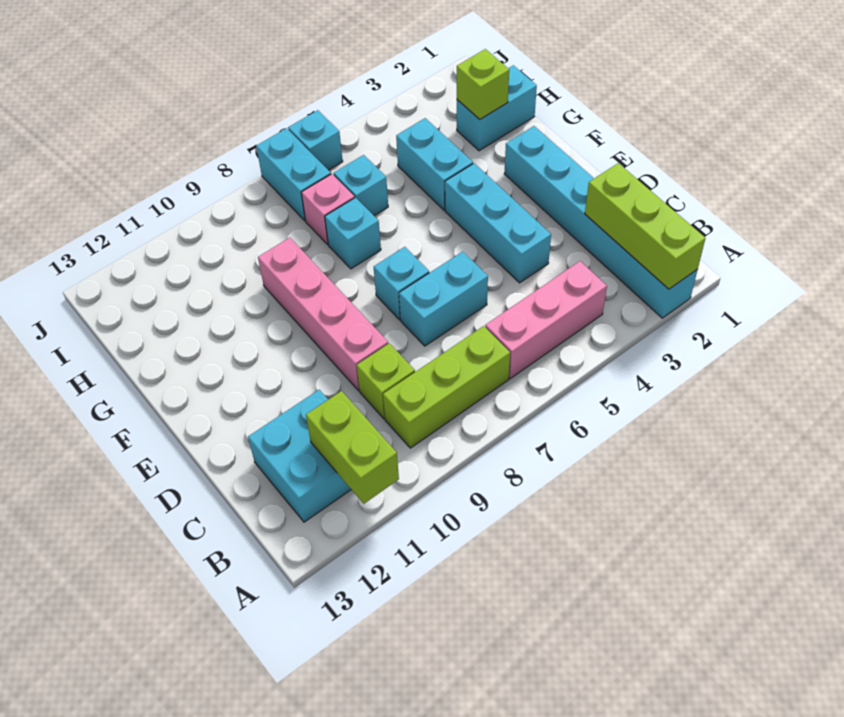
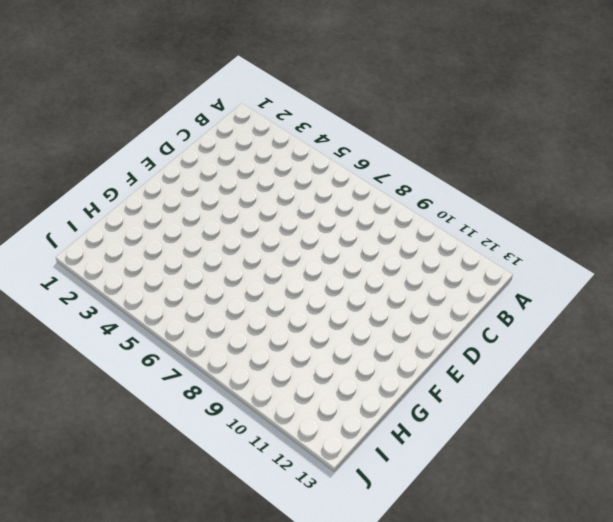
none -> cyan 1x6 brick [504,126,698,318]
none -> pink 1x3 brick [485,261,607,379]
none -> lime 1x3 brick [383,326,510,448]

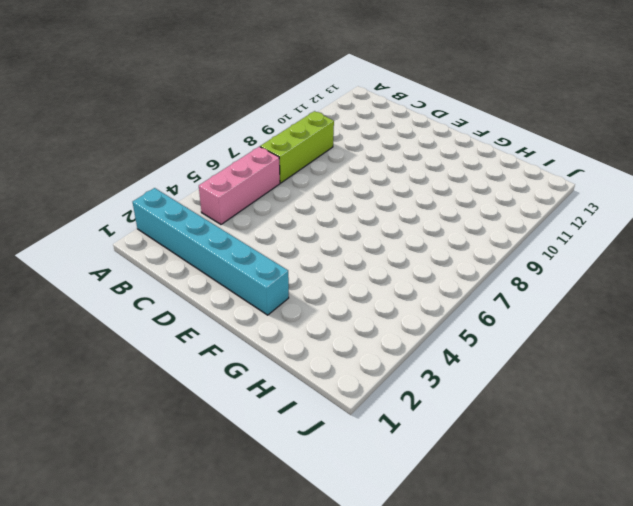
none -> cyan 2x2 brick [248,390,351,522]
none -> lime 1x1 brick [356,343,415,419]
none -> cyan 1x3 brick [445,163,551,283]

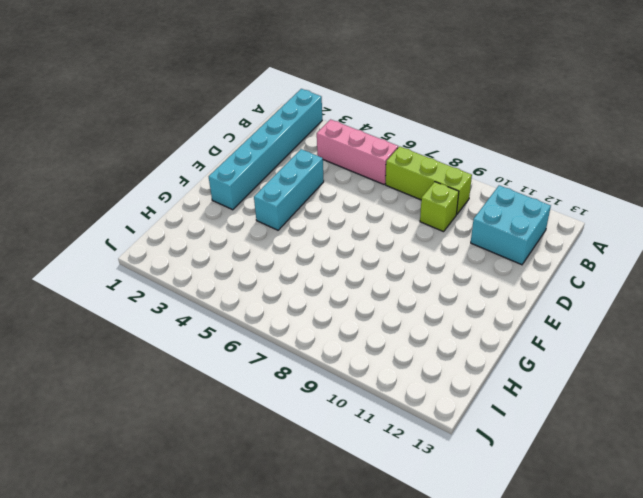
none -> cyan 1x2 brick [399,252,488,346]
none -> pink 1x4 brick [258,238,388,390]
none -> cyan 1x1 brick [374,247,429,320]

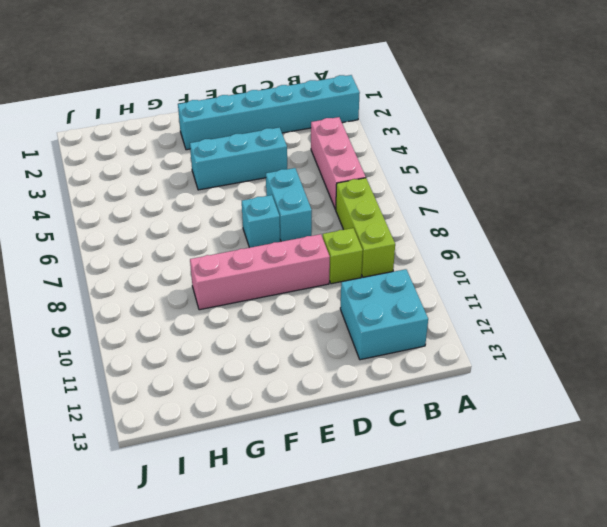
none -> cyan 1x2 brick [396,118,473,210]
none -> cyan 1x1 brick [325,198,381,269]
none -> cyan 1x2 brick [457,65,537,151]

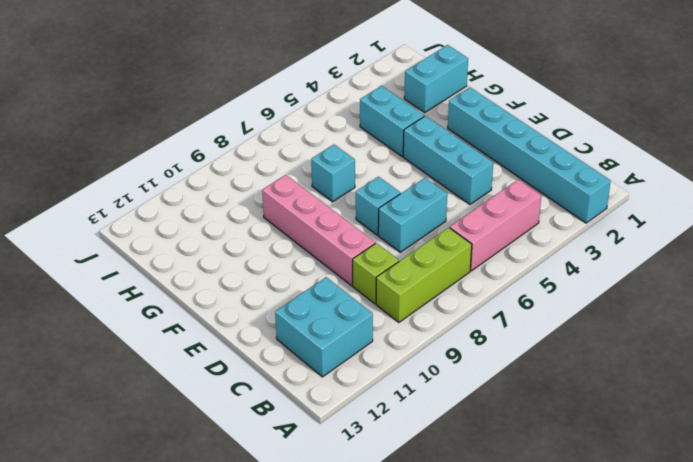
none -> cyan 1x1 brick [334,155,388,216]
none -> pink 1x1 brick [301,174,355,244]
none -> cyan 1x2 brick [256,128,331,221]

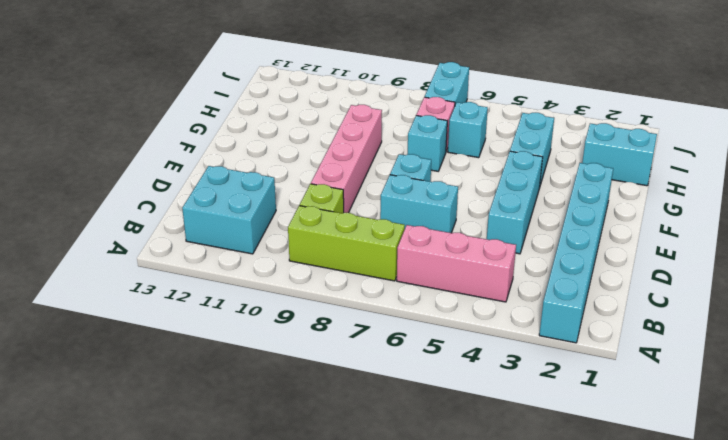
none -> cyan 1x1 brick [288,110,343,170]
none -> lime 1x3 brick [585,163,706,289]
none -> lime 1x2 brick [306,391,399,504]

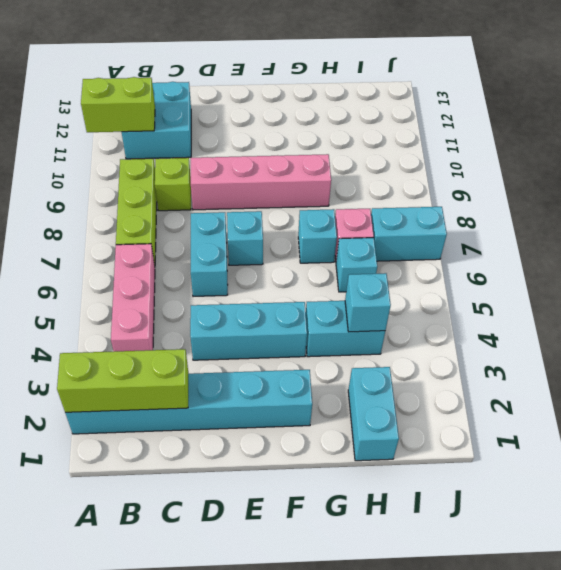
cyan 1x1 brick [345,273,391,332] -> cyan 1x1 brick moved to [288,110,343,170]
none -> lime 1x1 brick [457,49,509,119]

